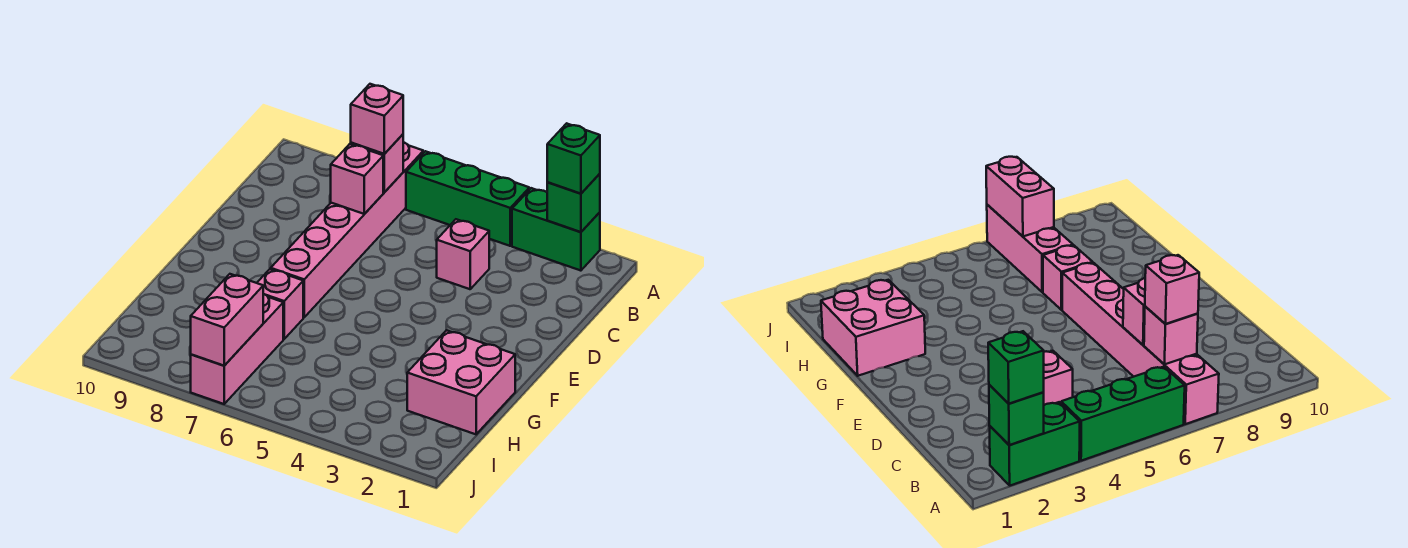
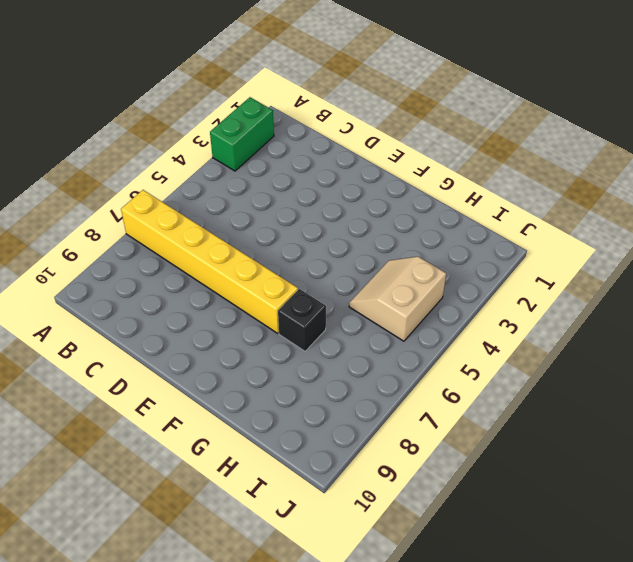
yellow 1x6 brick [121,190,298,333] -> pink 1x6 brick [271,142,423,317]
black 1x1 brick [278,289,326,351] -> pink 1x1 brick [257,269,303,339]
tan 2x2 slope [349,257,446,341] -> none
none -> green 1x3 brick [406,151,529,246]
none -> pink 1x1 brick [437,219,489,289]
none -> pink 2x2 brick [407,330,515,434]

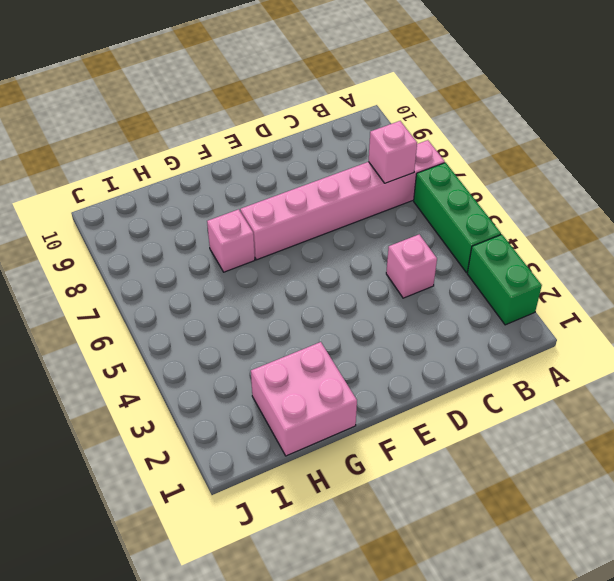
none -> pink 1x3 brick [191,294,283,404]
none -> green 1x1 brick [547,174,600,232]
none -> pink 1x1 brick [331,144,383,214]

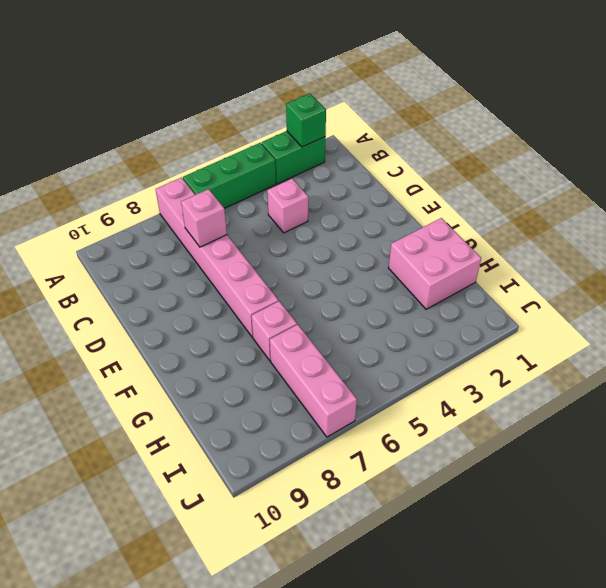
none -> pink 1x1 brick [351,134,403,192]
none -> pink 1x2 brick [191,274,263,366]
none -> green 1x1 brick [547,123,600,194]

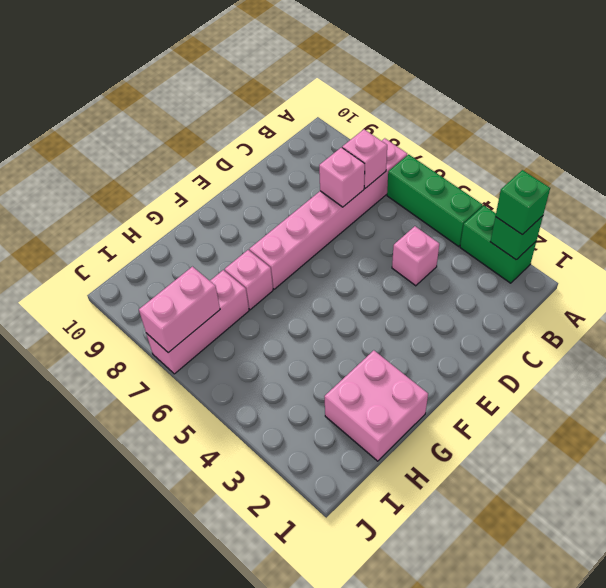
none -> pink 1x1 brick [351,84,403,154]

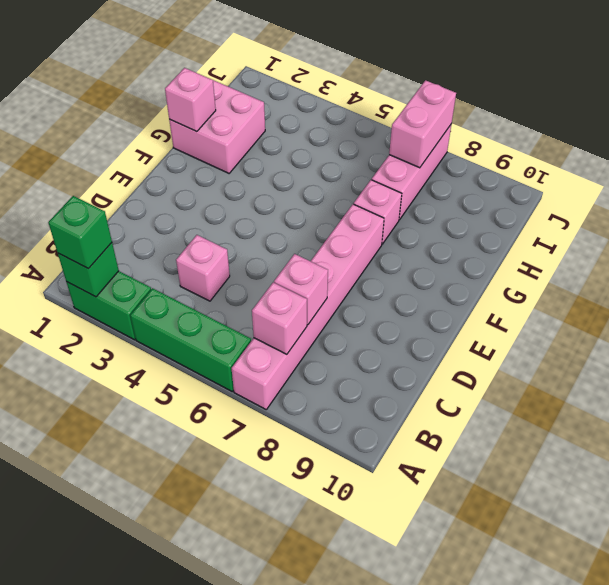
pink 1x1 brick [165,68,216,132] -> pink 1x1 brick moved to [351,84,403,154]

